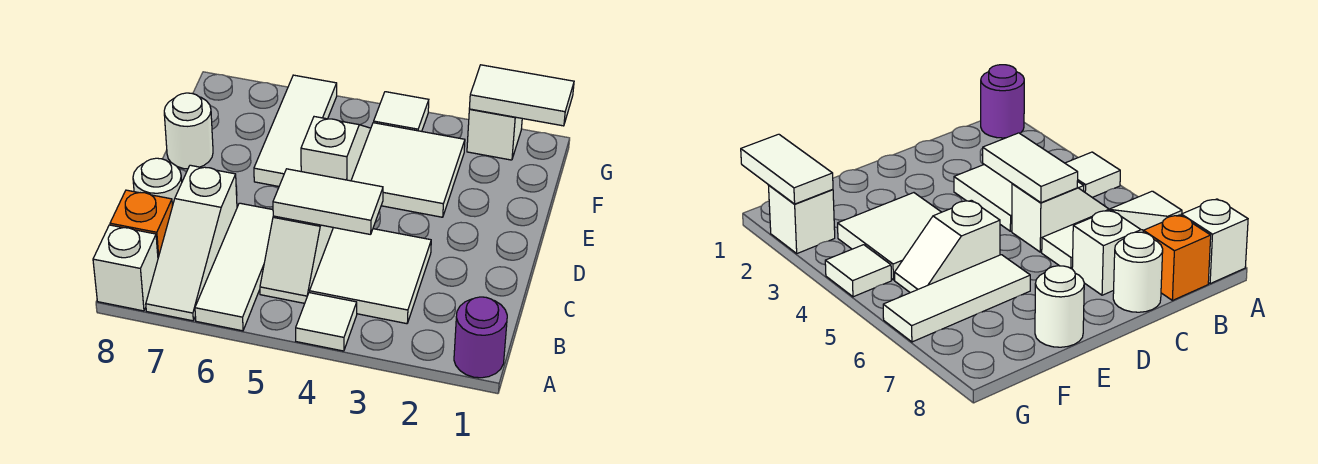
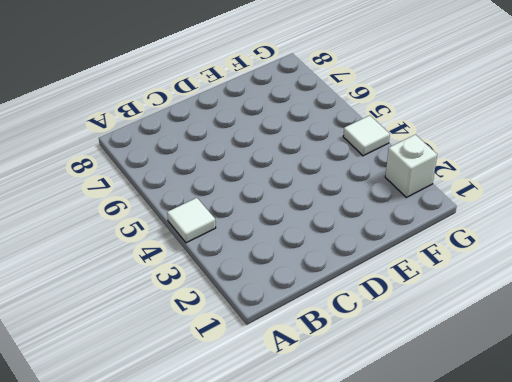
none -> purple 1x1 round brick [454,297,507,378]
none -> white 1x3 tile [195,203,273,331]
none -> white 1x3 slope [146,165,237,321]

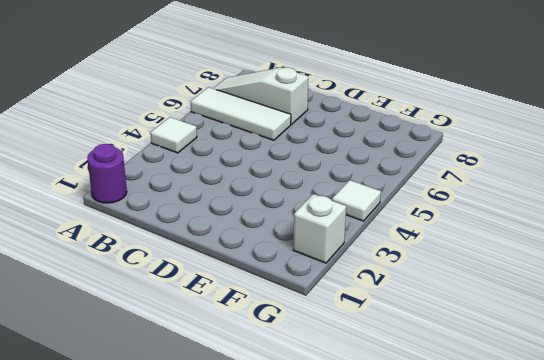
none -> white 1x1 brick [93,225,158,311]
none -> white 2x2 tile [310,228,431,324]
none -> white 1x2 slope [260,216,333,303]

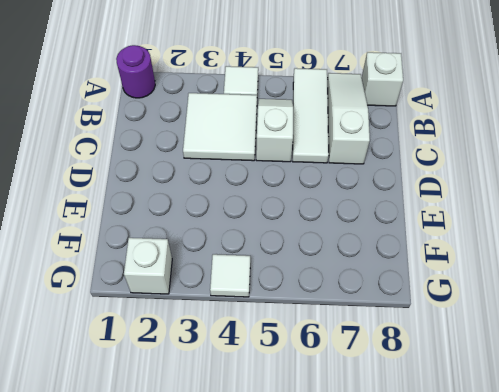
none -> orange 1x1 brick [110,190,172,257]
none -> white 1x1 round brick [133,158,182,206]
none -> white 2x2 tile [351,123,465,217]

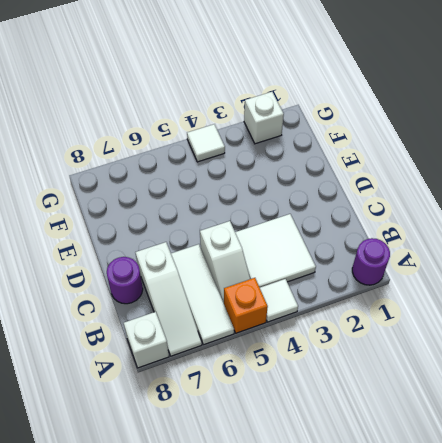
orange 1x1 brick [224,278,268,333] -> orange 1x1 brick moved to [110,190,172,257]
purple 1x1 round brick [107,257,143,304] -> white 1x1 round brick [133,158,182,206]
none -> white 2x2 tile [351,123,465,217]
none -> white 1x2 slope [301,117,371,181]
none -> white 1x3 tile [254,75,337,186]

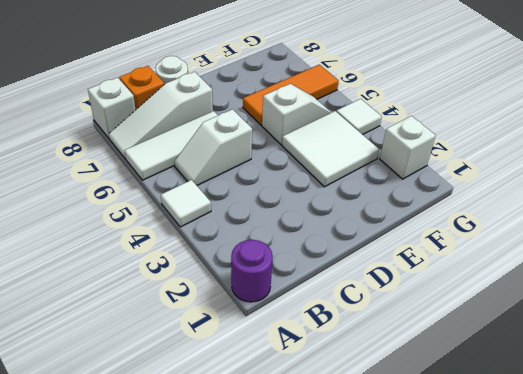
orange 1x3 tile [243,65,338,125] -> white 1x3 tile [254,75,337,186]
none -> white 2x2 tile [310,228,431,324]
none -> white 1x1 round brick [164,93,213,169]
none -> white 1x2 tile [273,169,383,235]

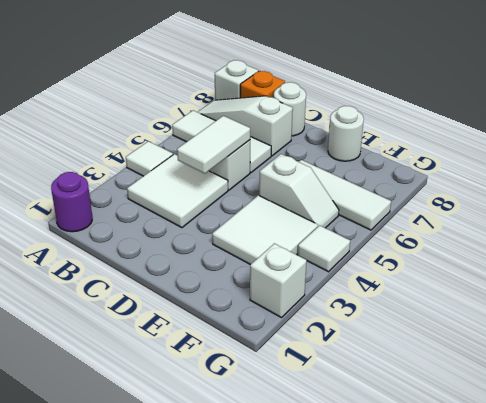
none -> white 1x2 tile [469,65,574,126]

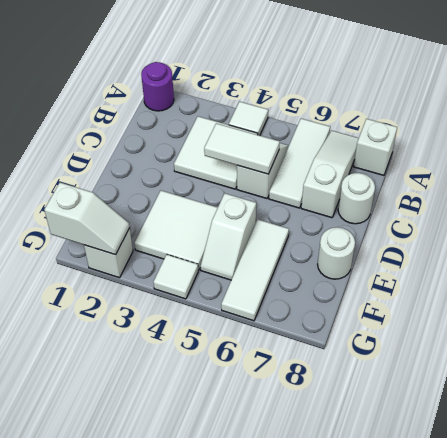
white 1x2 slope [44,183,130,255] -> white 1x2 tile [469,65,574,126]
none -> orange 1x1 brick [110,190,172,257]

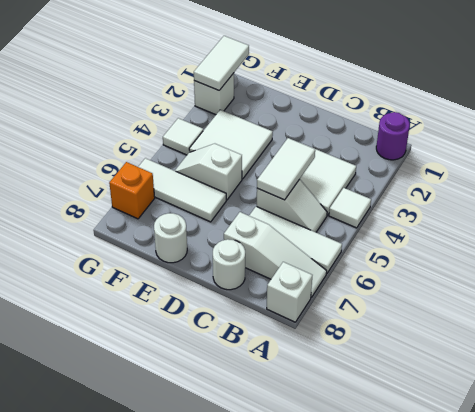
orange 1x1 brick [109,162,155,219] -> orange 1x1 brick moved to [110,190,172,257]

